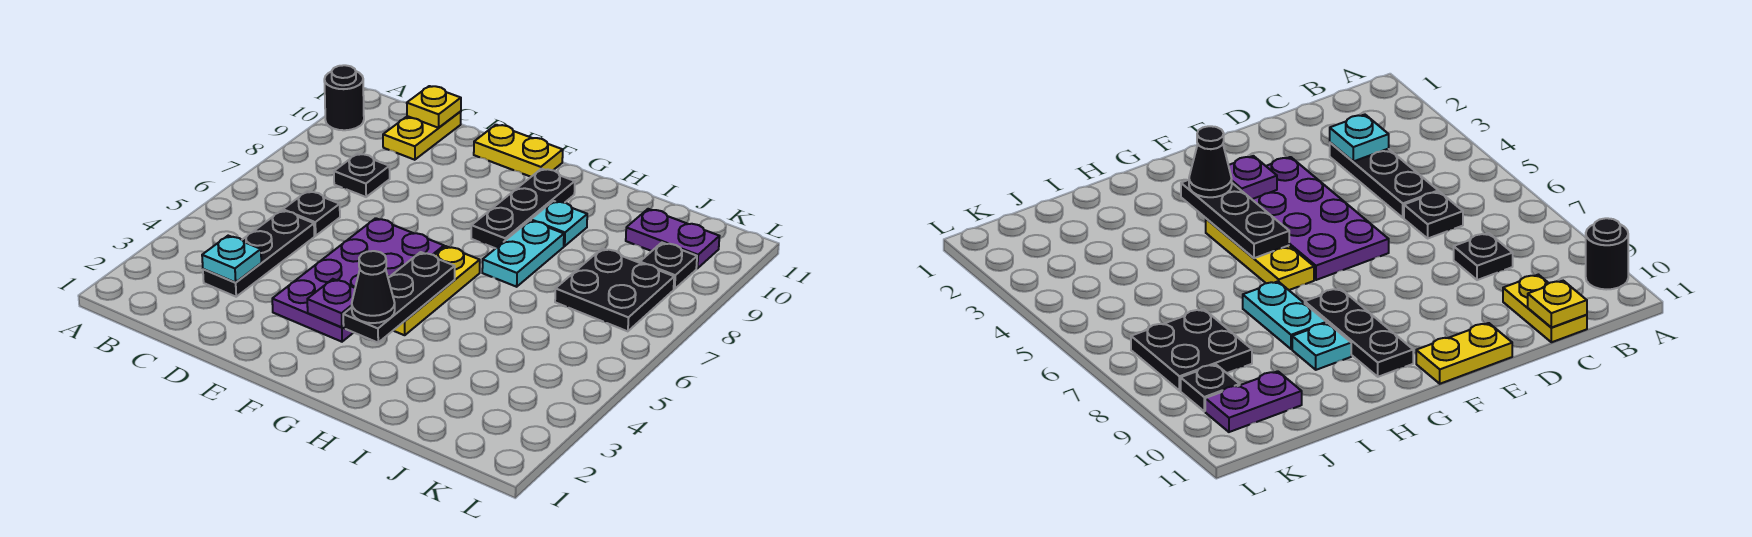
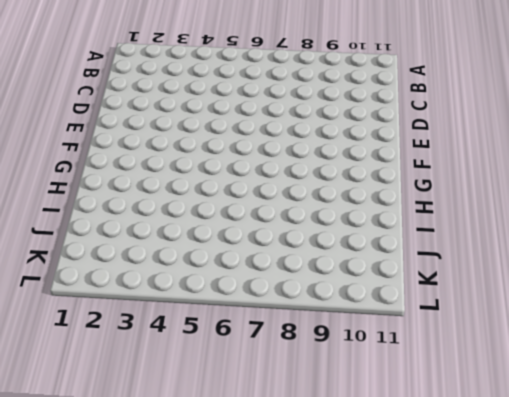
none -> black 1x1 round brick [324,65,364,130]
none -> black 1x3 plate [203,210,314,297]
none -> black 1x1 plate [283,191,340,236]

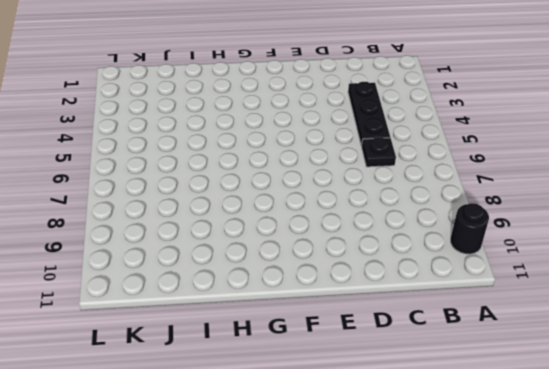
none -> black 1x1 plate [334,154,390,197]
none -> yellow 1x2 plate [383,111,461,160]
none -> purple 2x4 plate [272,218,444,342]

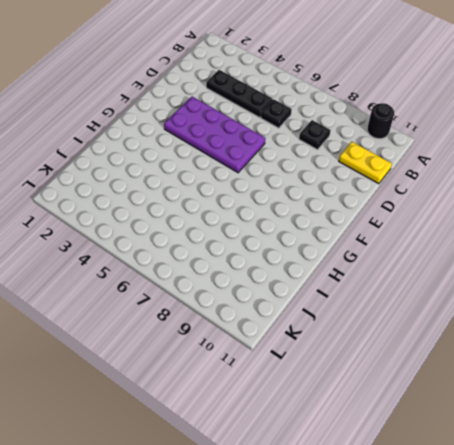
none -> yellow 1x2 plate [474,125,563,177]
none -> yellow 1x3 plate [393,246,480,335]
none -> black 1x3 plate [471,169,575,248]

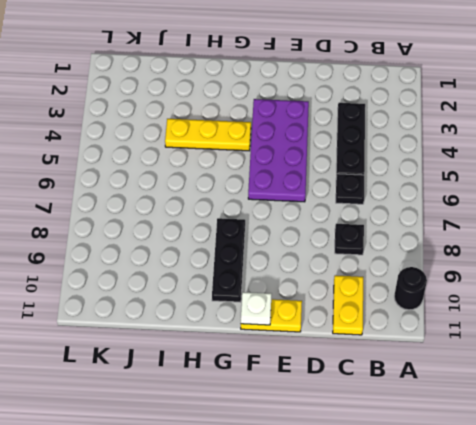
white 1x1 plate [241,292,272,325] -> none
yellow 1x3 plate [165,119,251,151] -> yellow 1x3 plate turned to [393,246,480,335]
none -> cyan 1x2 plate [482,221,564,287]
none -> cyan 1x1 plate [531,201,587,246]
none -> black 2x2 plate [555,248,674,331]

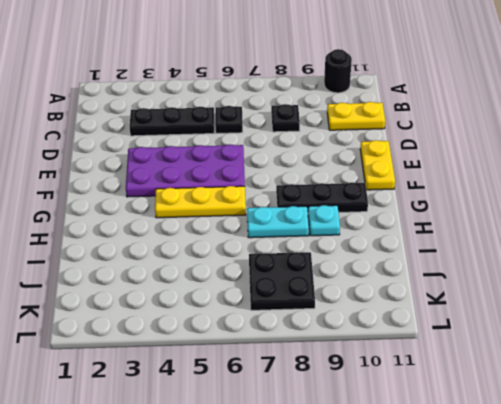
none -> purple 1x2 plate [626,209,719,268]
none -> black 1x1 plate [640,243,697,289]
none -> cyan 1x1 plate [202,236,261,282]

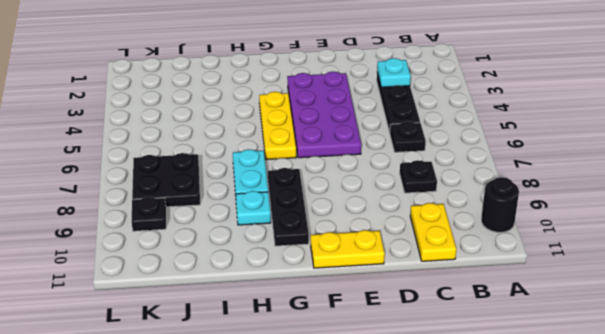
none -> purple 1x2 plate [626,209,719,268]
none -> yellow 1x1 plate [407,86,461,128]
none -> purple 1x1 plate [307,279,355,327]

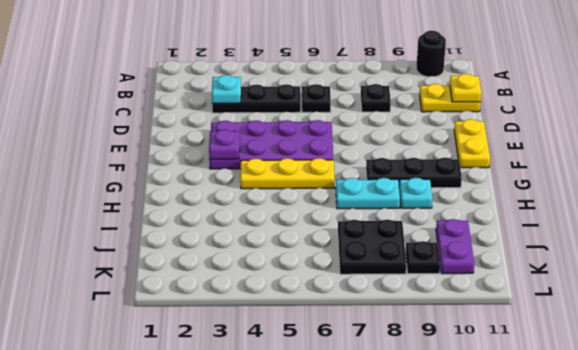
none -> black 1x3 plate [343,252,455,343]
none -> black 1x1 cone [352,251,395,323]

